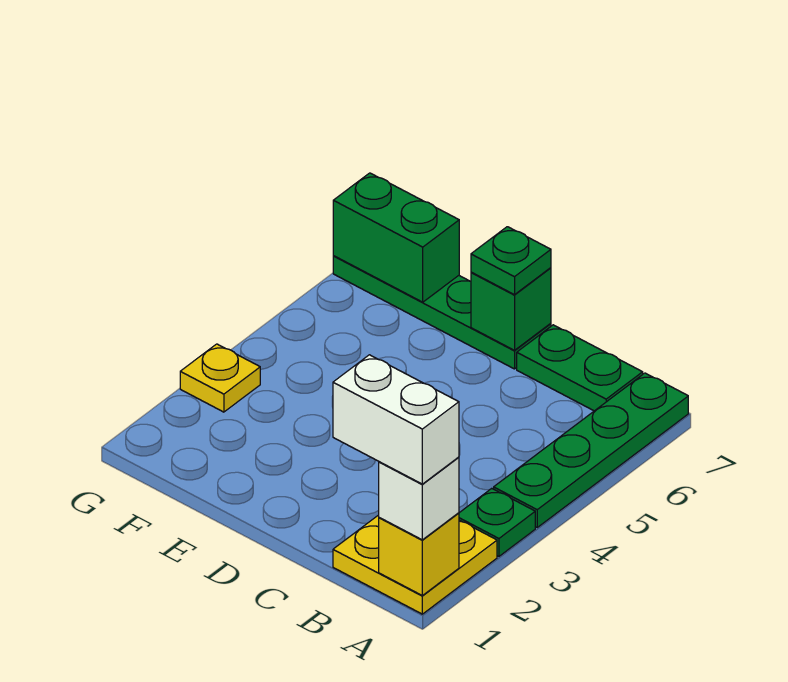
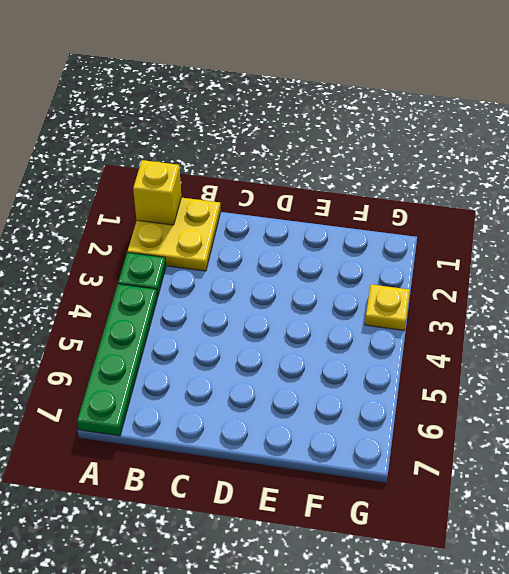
none -> green 1x2 plate [517,325,643,411]
none -> green 1x4 plate [333,256,551,369]
none -> green 1x1 brick [471,268,551,350]

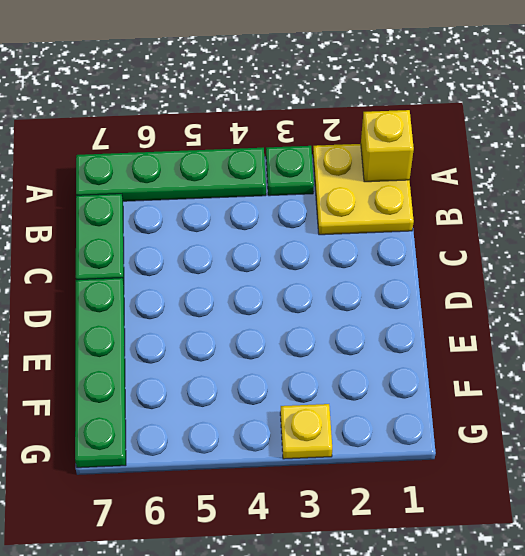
none -> green 1x1 brick [471,268,551,350]
none -> green 1x2 brick [333,173,459,302]
none -> white 1x1 brick [379,457,459,540]

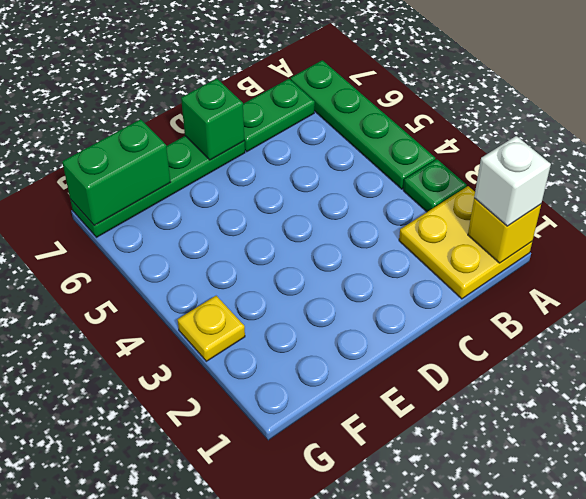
none -> green 1x1 plate [471,227,551,295]
none -> white 1x2 brick [333,355,459,484]

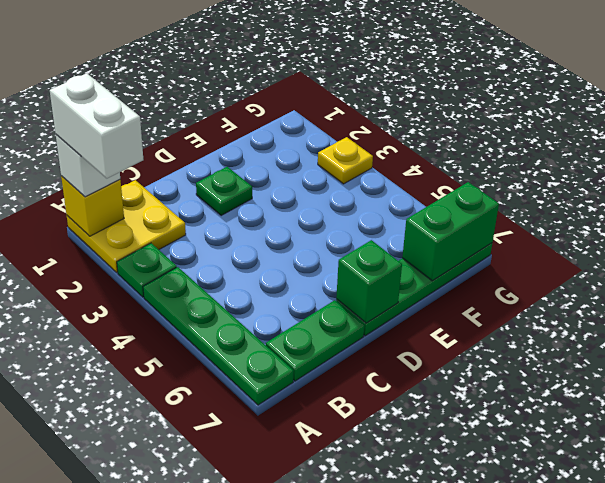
white 1x2 brick [50,73,143,178] -> white 1x2 brick turned to [333,355,459,484]
green 1x1 plate [196,167,252,216] -> green 1x1 plate moved to [471,227,551,295]

